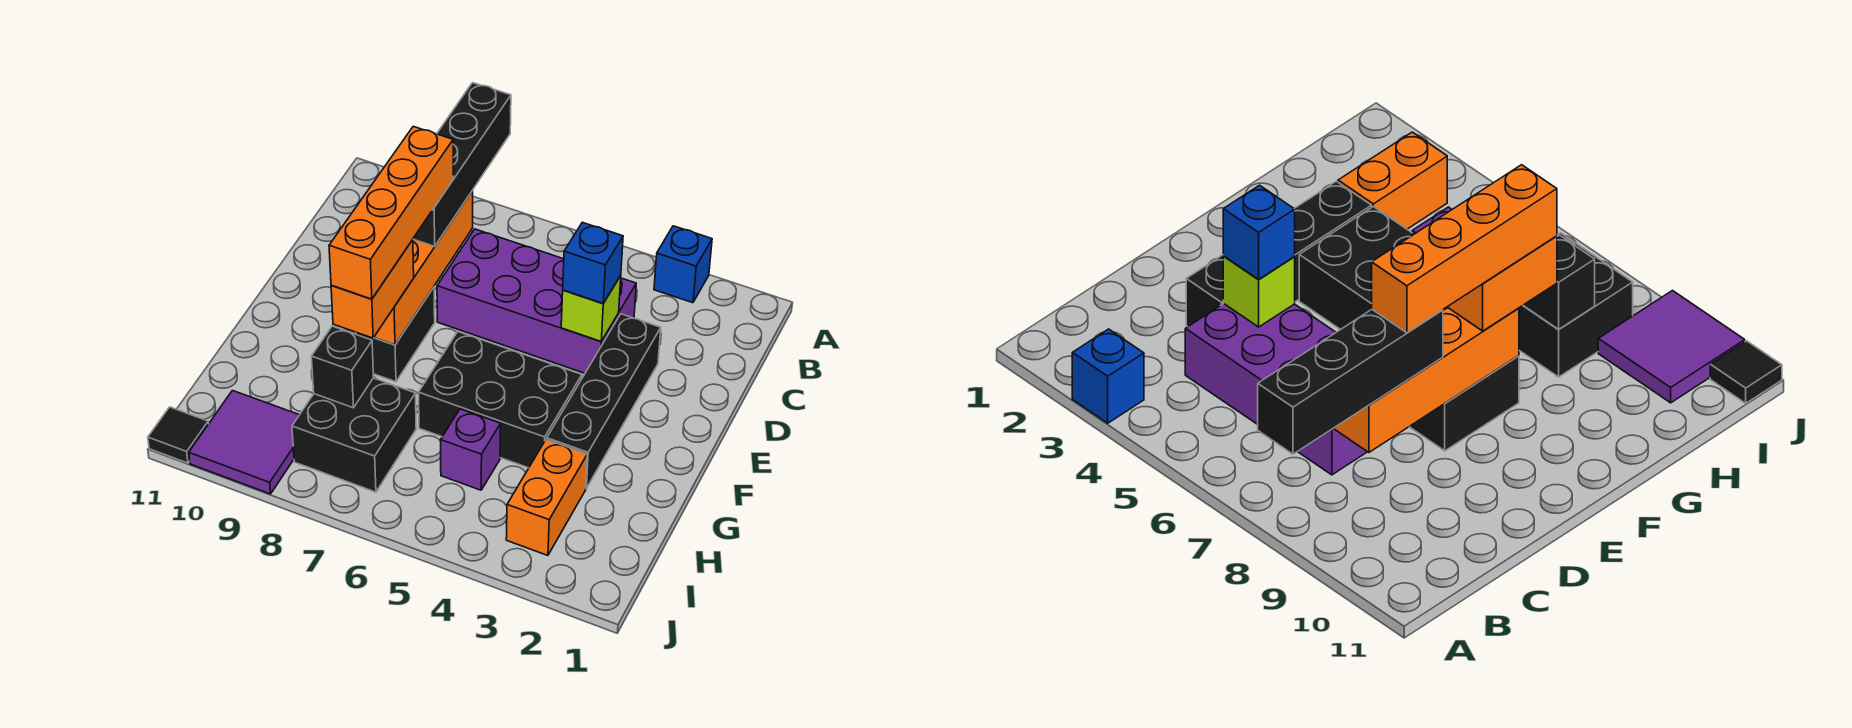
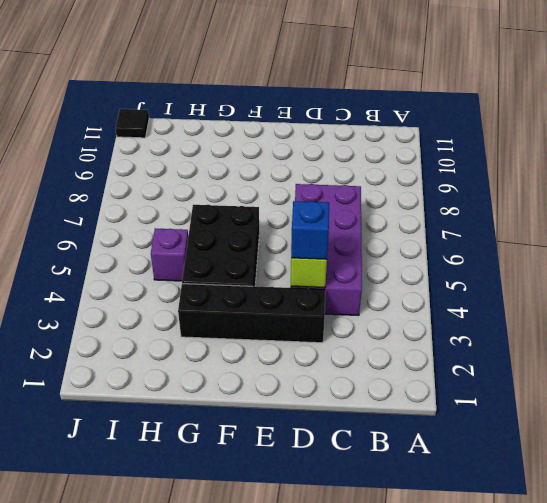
none -> blue 1x1 brick [654,226,712,303]
none -> black 1x2 brick [356,287,435,382]
none -> orange 1x2 brick [506,439,587,556]

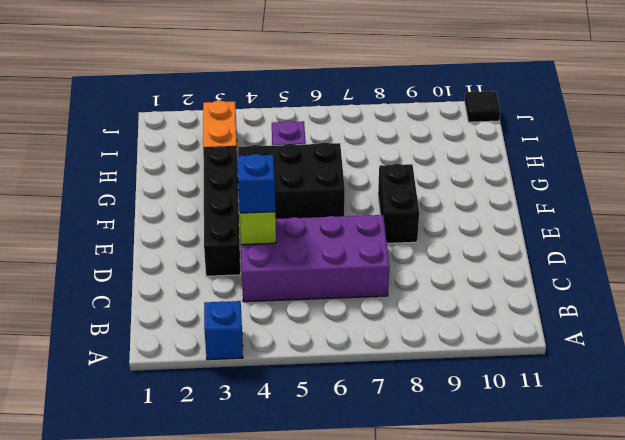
none -> black 2x2 brick [292,378,416,492]
none -> purple 2x2 tile [189,391,299,494]
none -> orange 1x4 brick [374,191,473,345]

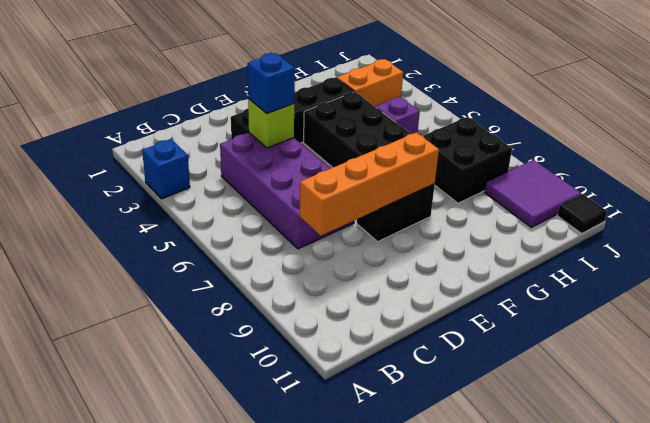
none -> black 1x1 brick [311,326,374,408]
none -> black 1x4 brick [413,83,511,246]
none -> orange 1x2 brick [331,240,414,338]

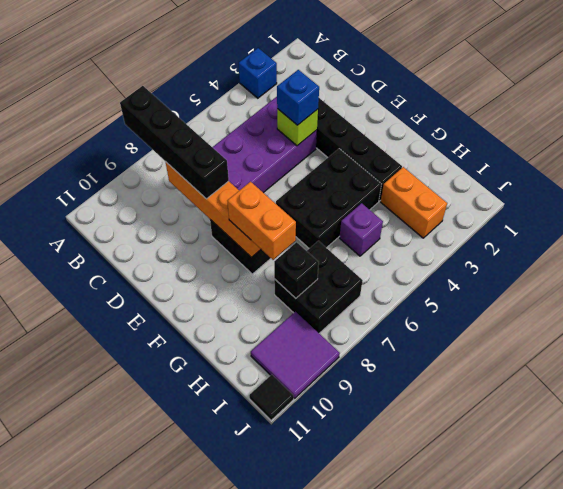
none -> orange 1x4 brick [329,126,453,299]

